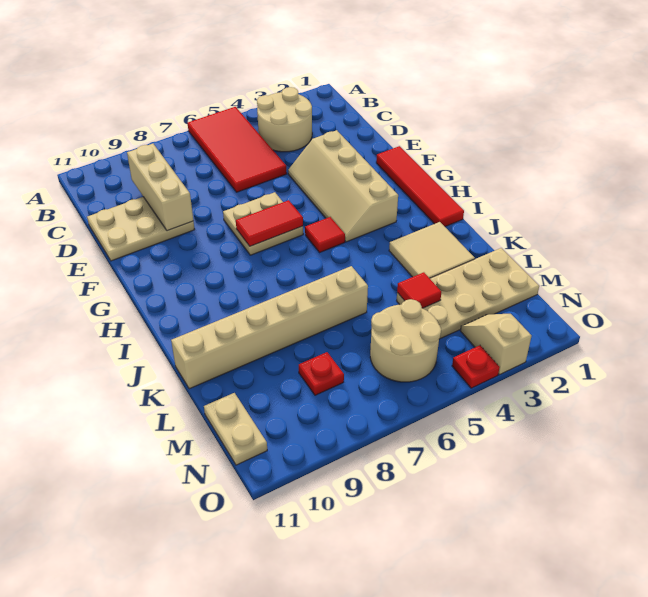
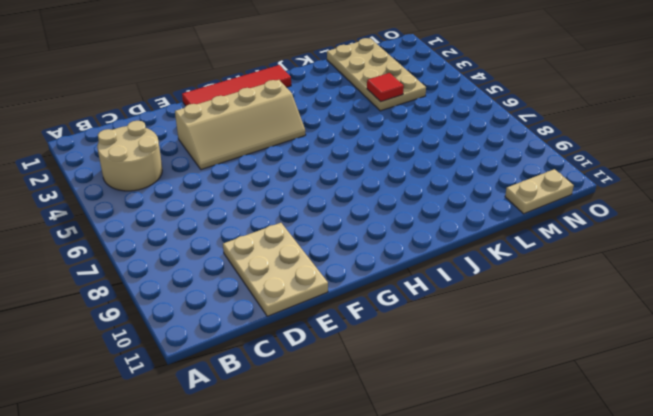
none -> red 2x4 tile [188,107,287,192]
none -> tan 2x2 plate [223,192,303,255]
none -> red 1x1 tile [305,217,345,252]

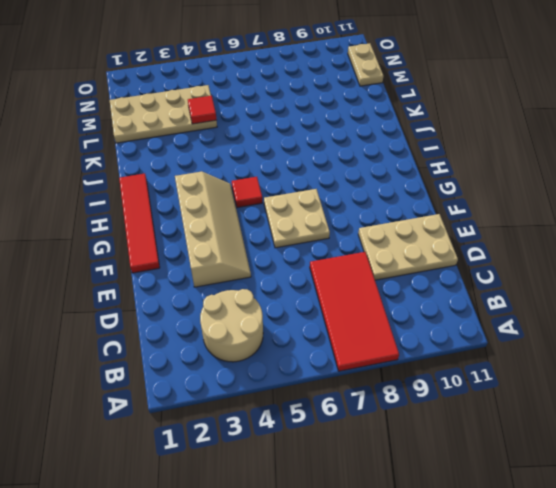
red 2x4 tile [310,252,399,371] -> red 2x4 tile moved to [188,107,287,192]
none -> tan 2x2 tile [389,222,475,278]
none -> tan 1x6 brick [171,266,368,389]
none -> tan 2x2 round brick [370,299,441,382]

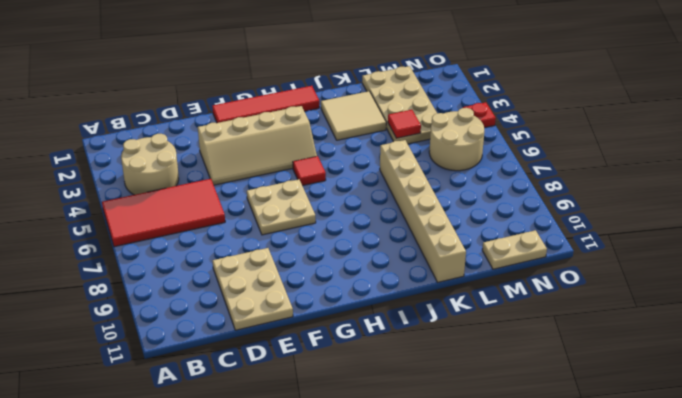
none -> red 1x1 plate [299,352,344,395]
none -> tan 1x2 slope [460,314,531,375]
none -> tan 1x3 brick [127,144,193,231]

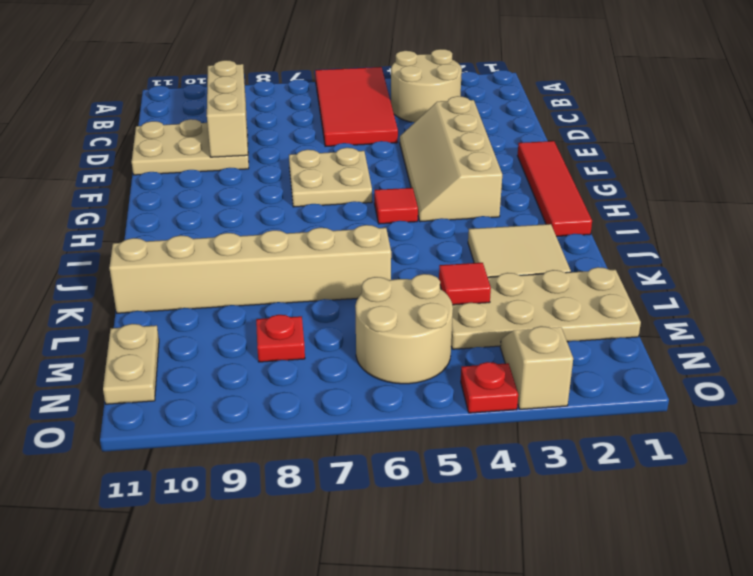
none -> red 1x2 tile [236,200,303,246]

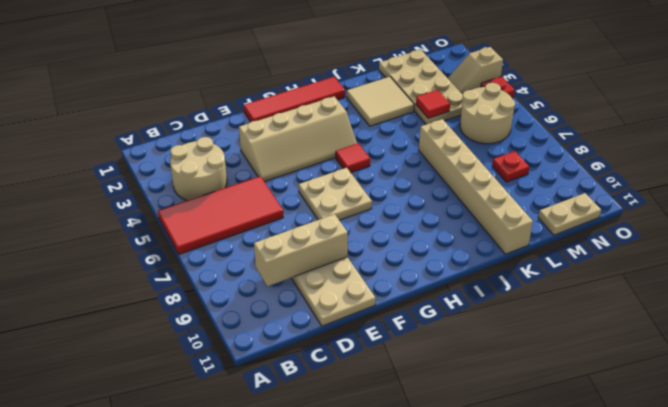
none -> red 1x2 tile [236,200,303,246]

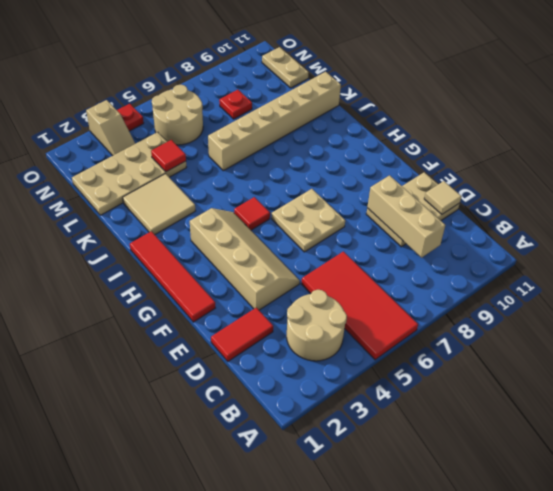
red 1x2 tile [211,308,273,361] -> red 1x2 tile moved to [236,200,303,246]
tan 1x1 tile [424,181,461,214] -> none

